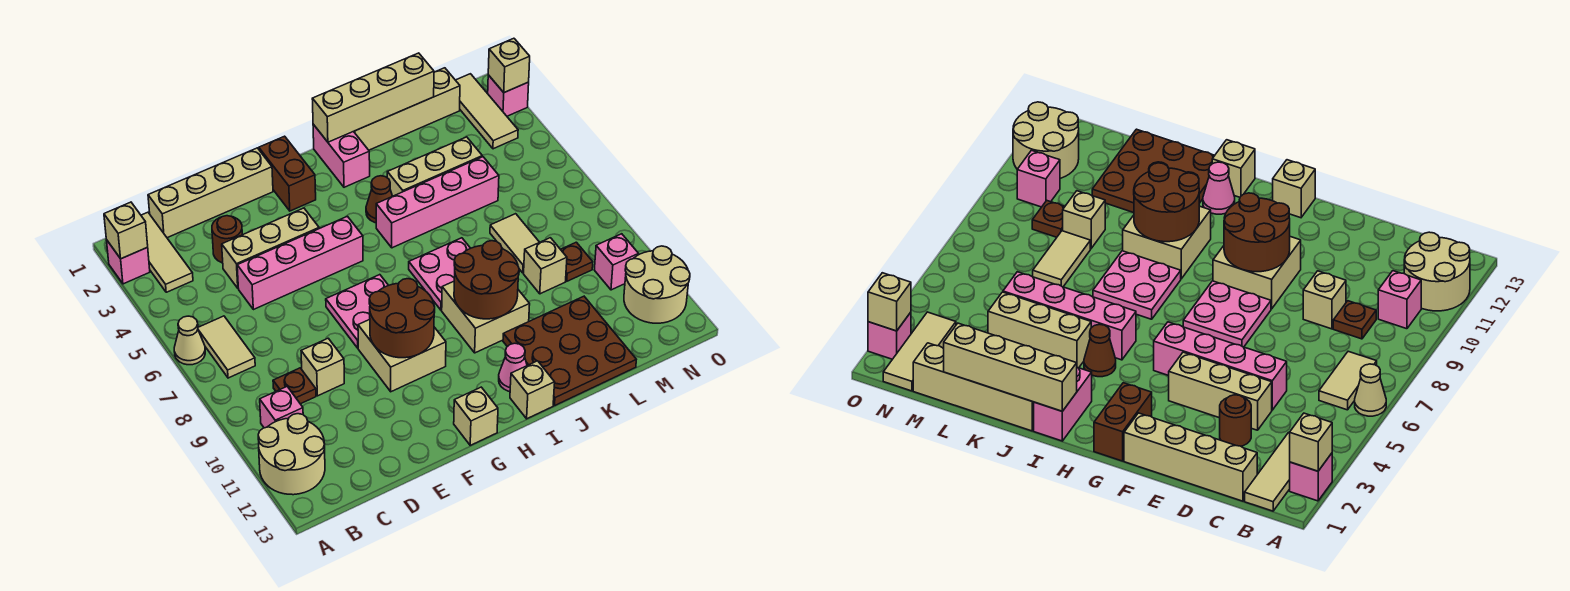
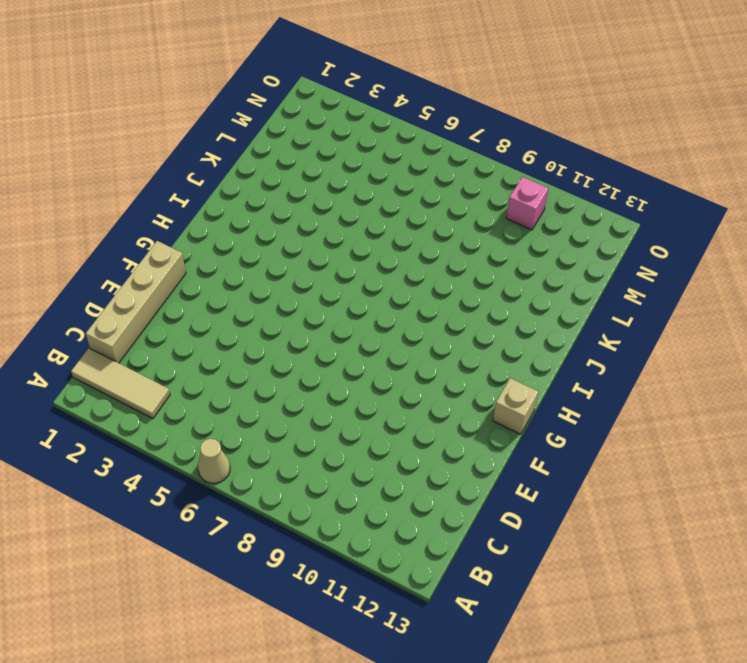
none -> pink 1x1 brick [107,241,150,284]
none -> tan 2x2 round brick [258,414,325,495]
none -> tan 1x2 tile [198,316,255,378]
none -> pink 1x1 brick [260,387,303,428]

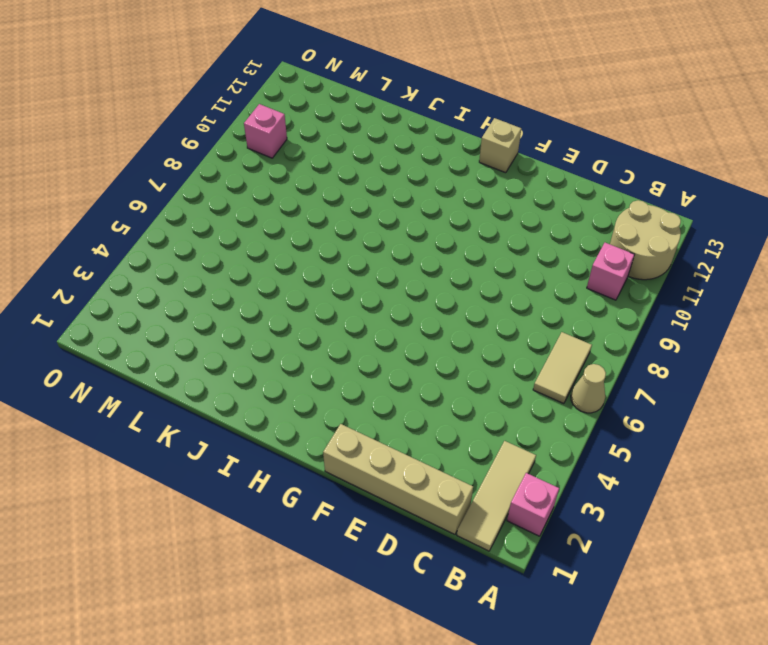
none -> brown 1x1 plate [273,368,316,404]
none -> brown 1x1 round brick [212,216,242,263]
none -> tan 1x3 brick [222,208,319,288]
none -> pink 1x4 brick [237,216,363,310]

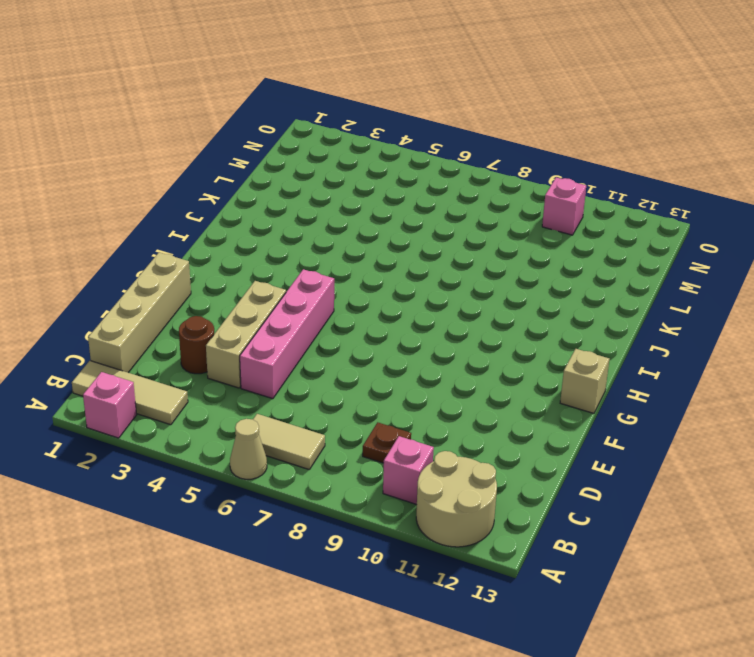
none -> tan 1x1 brick [301,338,344,396]
none -> pink 2x2 plate [326,275,388,348]
none -> tan 2x2 brick [358,319,446,392]
none -> brown 1x2 brick [259,136,316,211]

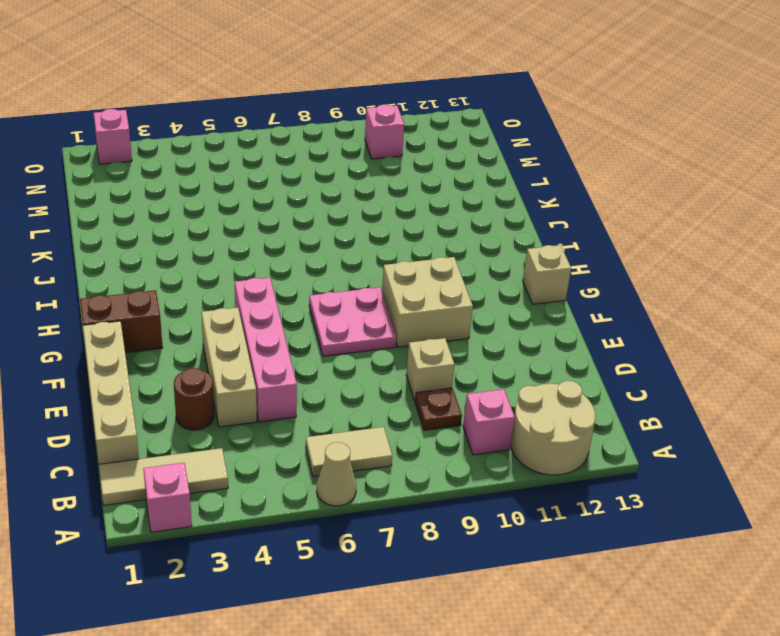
none -> pink 1x2 brick [313,124,370,187]
none -> brown 1x1 cone [366,176,392,223]
none -> pink 1x4 brick [376,157,499,248]
none -> pink 2x2 plate [409,238,470,310]

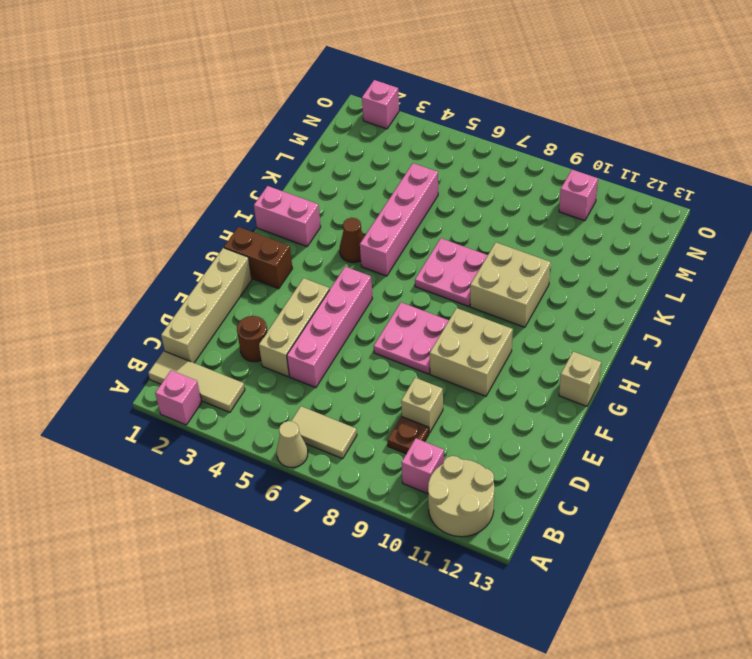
none -> pink 1x1 cone [499,343,527,392]
none -> tan 1x1 brick [510,361,555,419]
none -> tan 1x4 brick [354,68,460,150]
none -> tan 1x3 brick [387,137,482,196]

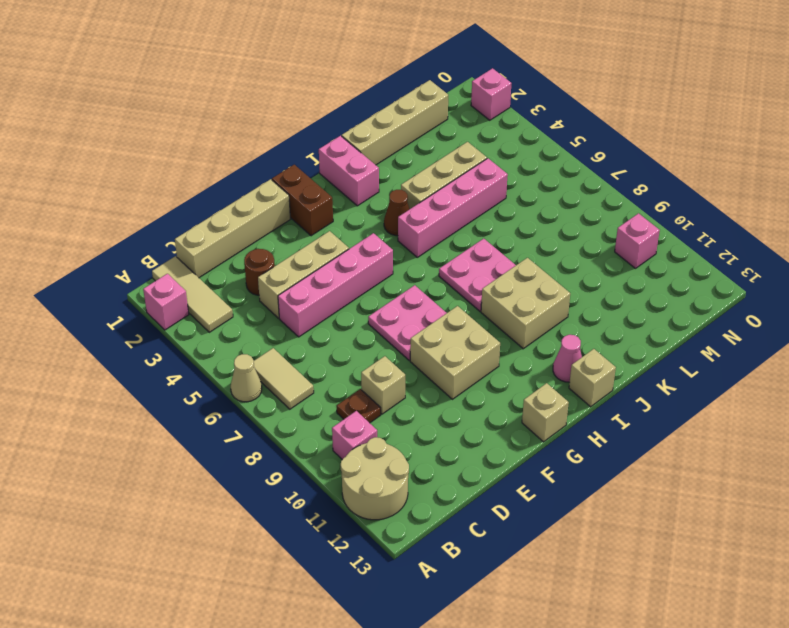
none -> brown 3x3 plate [503,296,636,405]
none -> tan 1x2 tile [490,214,539,273]
none -> tan 1x1 brick [524,238,567,294]
none -> brown 1x1 plate [561,242,593,281]

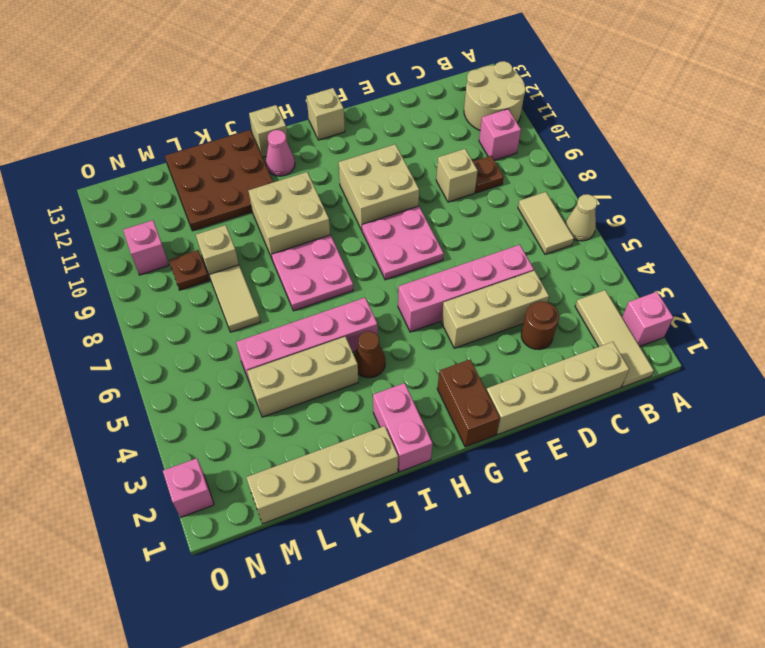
none -> tan 1x3 tile [456,74,518,149]
none -> tan 2x2 round brick [624,246,690,323]
none -> tan 1x1 brick [104,202,148,259]
none -> brown 2x2 round brick [369,279,435,358]

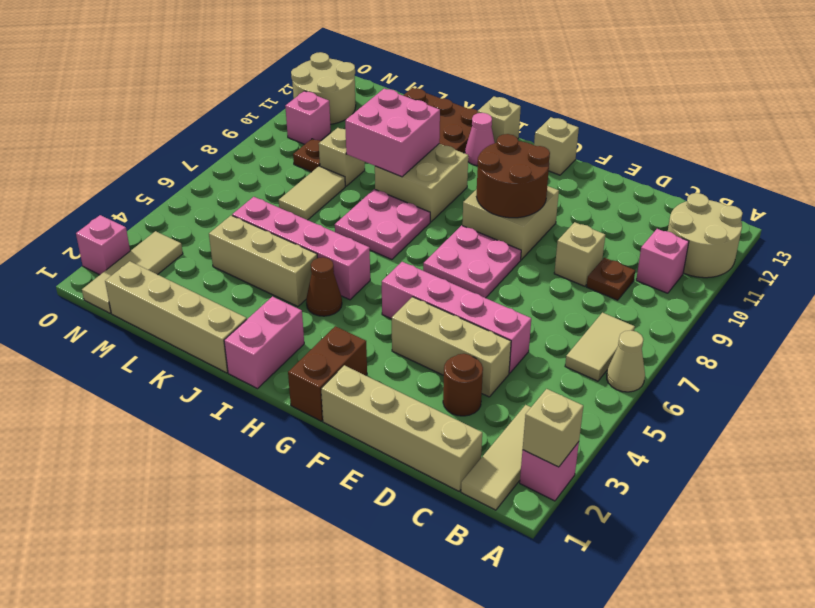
pink 2x2 brick [345,89,440,177] -> brown 2x2 round brick [454,241,519,319]
none -> tan 1x4 brick [312,53,434,142]
none -> tan 1x1 brick [488,38,530,93]

